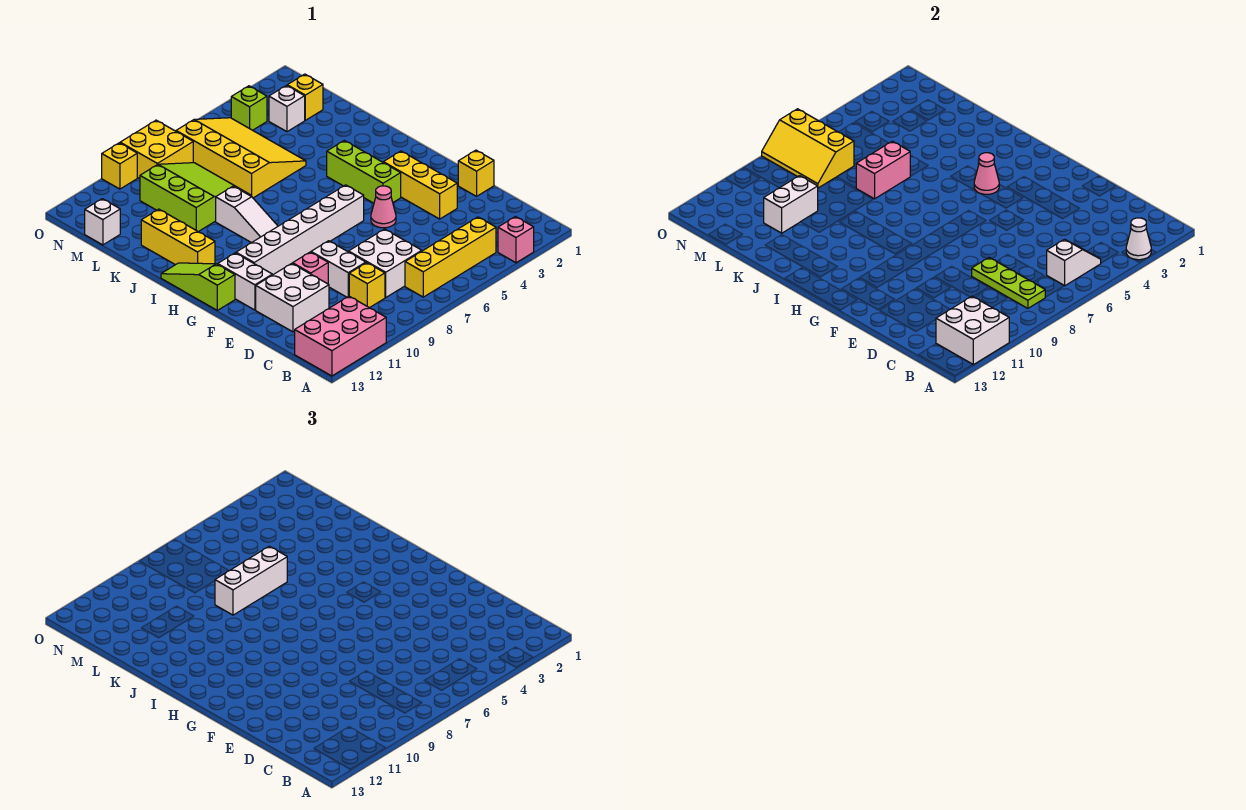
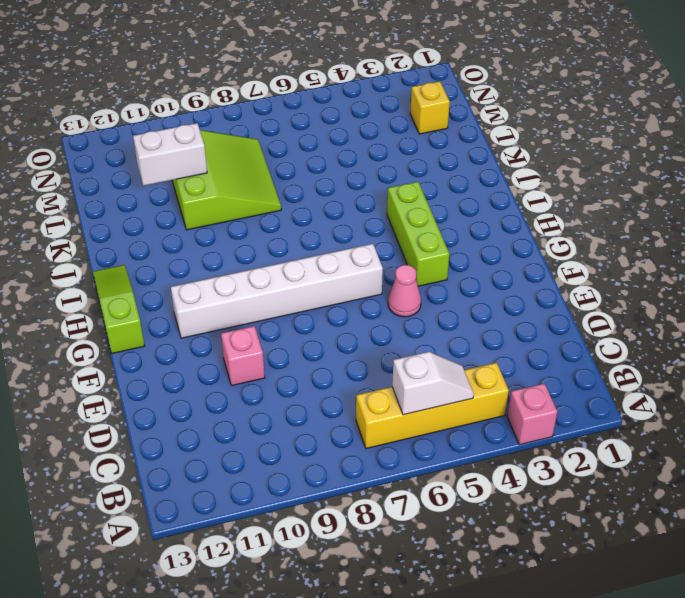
none -> pink 2x3 brick [295,296,386,376]
none -> white 2x2 brick [349,229,422,297]
none -> yellow 1x1 brick [349,263,385,308]
none -> white 1x2 brick [311,241,366,297]

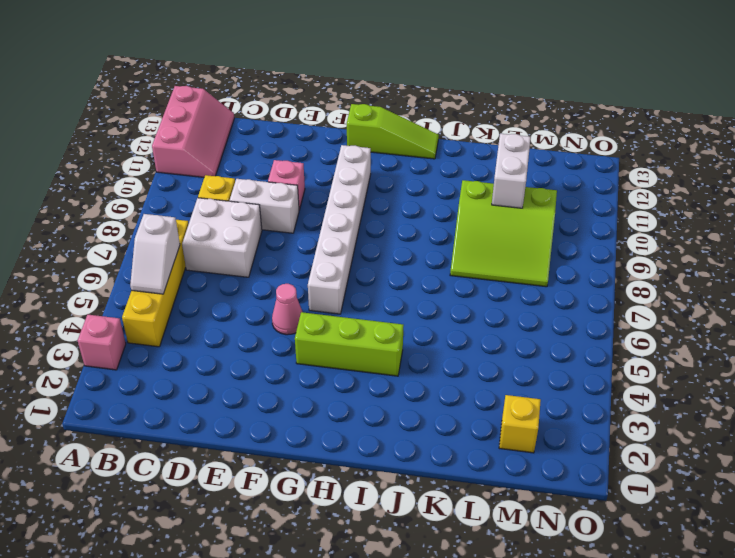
pink 2x3 slope [152,86,234,177] -> pink 2x3 brick [295,296,386,376]
none -> white 2x2 brick [256,263,329,332]
none -> yellow 1x1 brick [458,150,494,196]
none -> yellow 1x3 brick [383,151,457,219]
none -> white 1x2 brick [218,253,272,310]

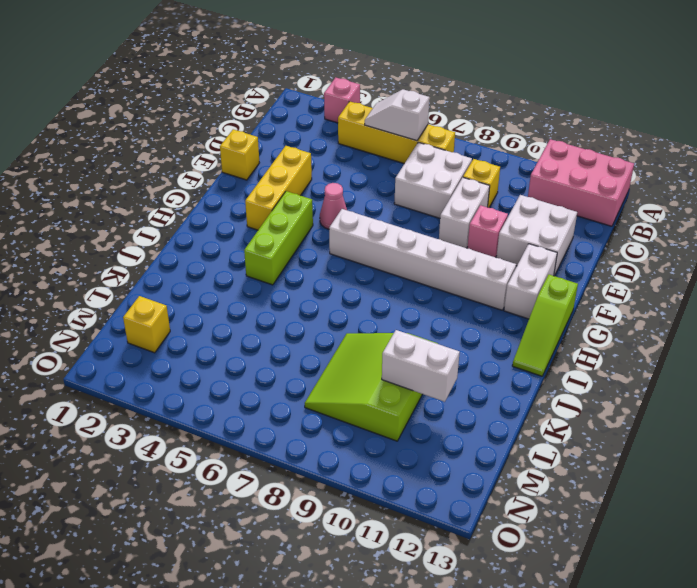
none -> white 1x3 slope [216,186,278,243]
none -> yellow 1x3 brick [141,209,215,265]
none -> yellow 3x4 slope [176,118,306,198]
none -> white 1x1 brick [269,85,305,132]

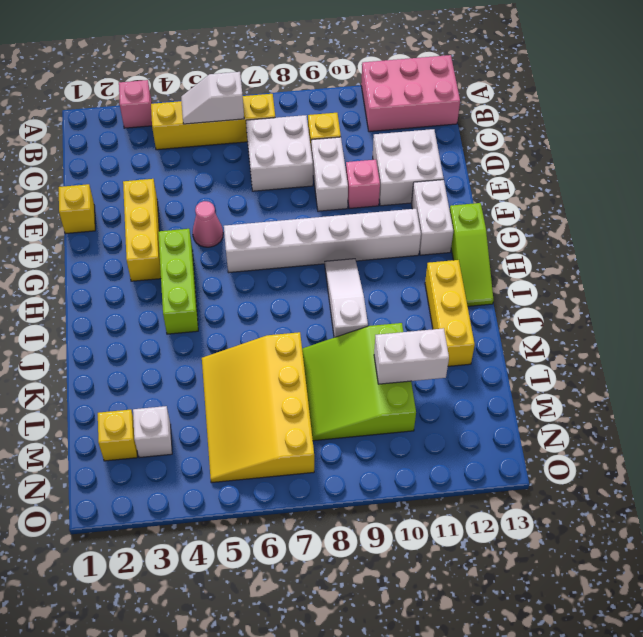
none -> white 1x1 brick [85,199,120,245]
none -> lime 1x1 brick [231,86,267,130]
none -> yellow 2x2 brick [120,120,193,179]
none -> yellow 1x1 brick [102,143,137,189]

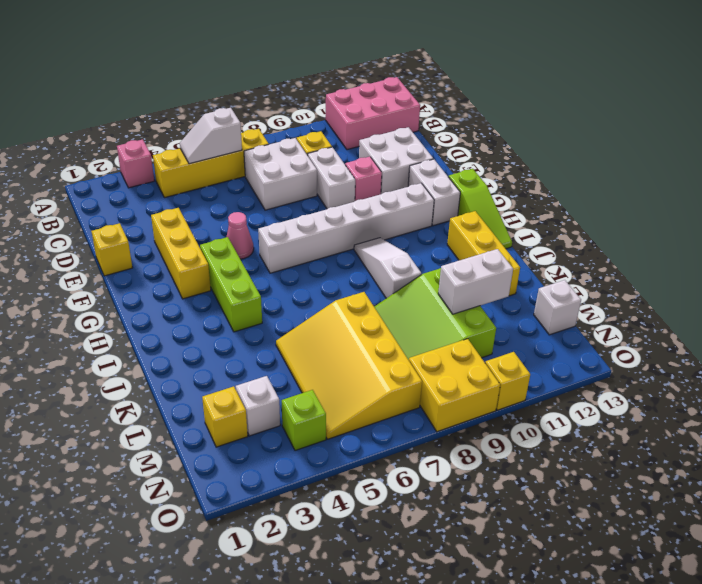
none -> white 1x1 cone [1126,218,1151,260]
none -> white 2x2 brick [936,296,1009,365]
none -> lime 1x3 plate [972,258,1046,308]
none -> pink 1x1 cone [974,153,999,194]

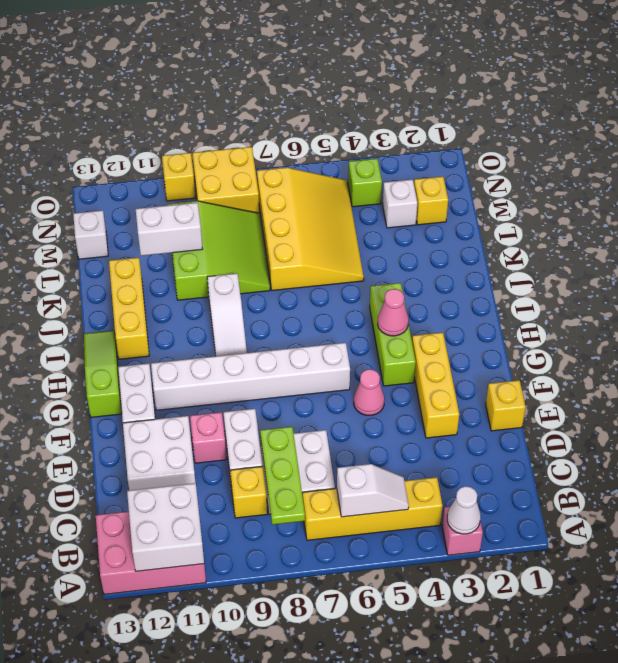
none -> pink 1x2 brick [856,141,910,199]
none -> yellow 2x3 slope [762,109,854,188]
none -> white 1x3 brick [215,546,287,615]

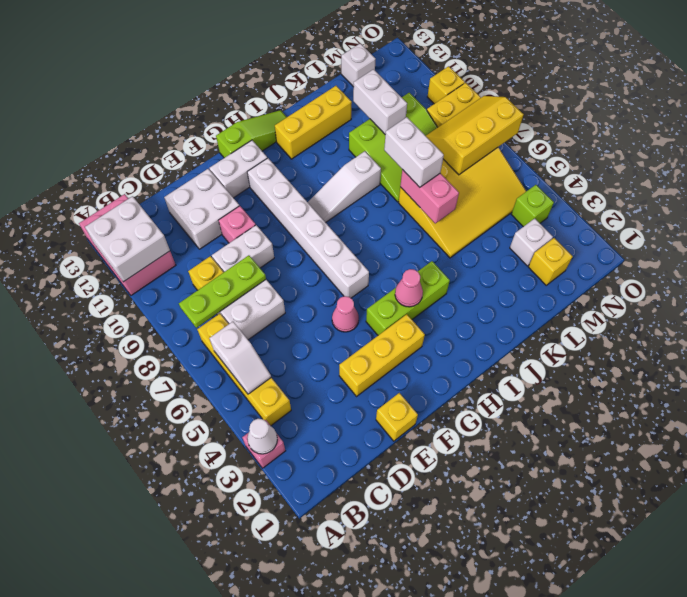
white 1x2 brick [384,117,444,187] -> white 1x3 brick [215,546,287,615]

